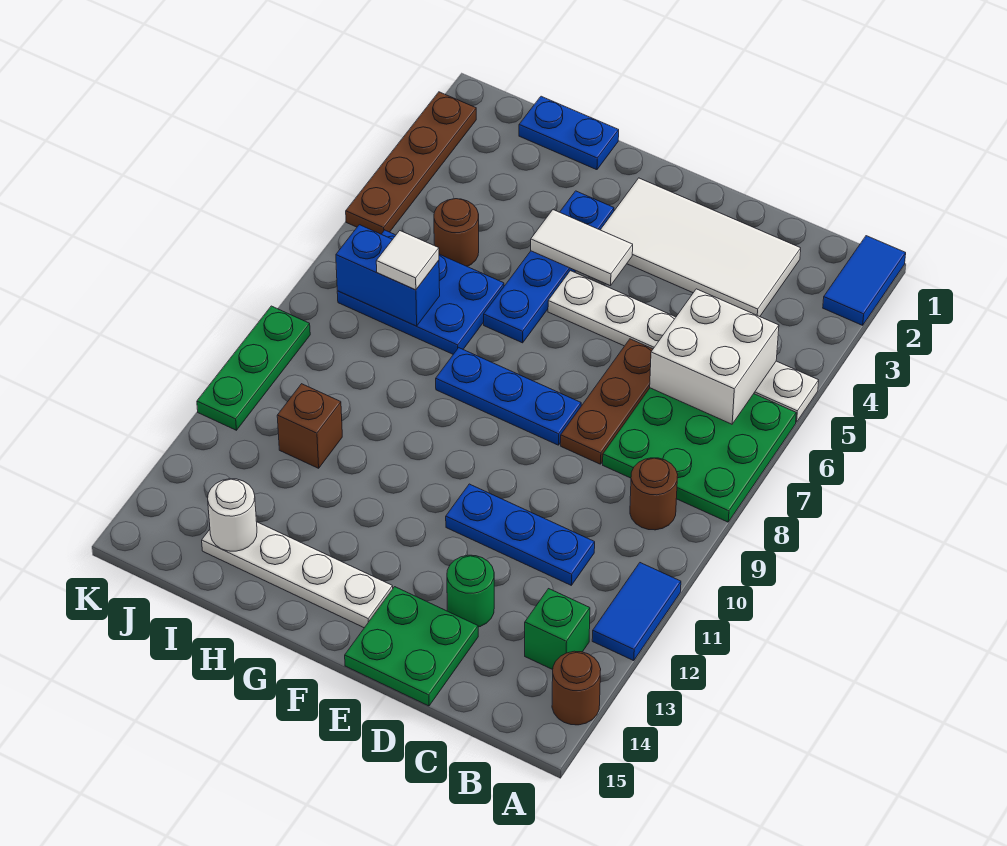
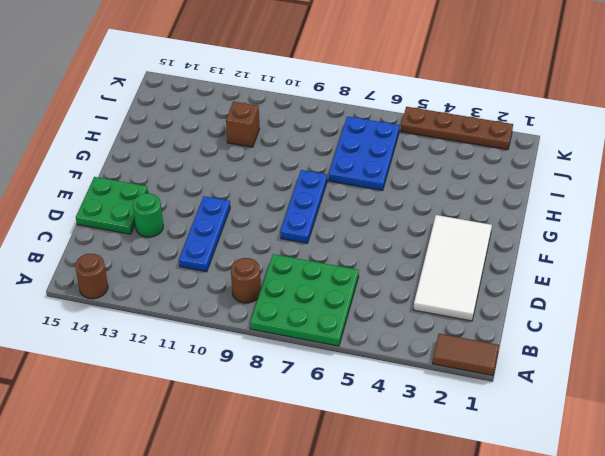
brown 1x2 tile [433,334,499,376] -> blue 1x2 tile [823,236,906,325]
none -> white 1x6 plate [548,271,819,422]
none -> blue 1x2 tile [592,563,681,661]
none -> green 1x1 brick [525,589,590,670]

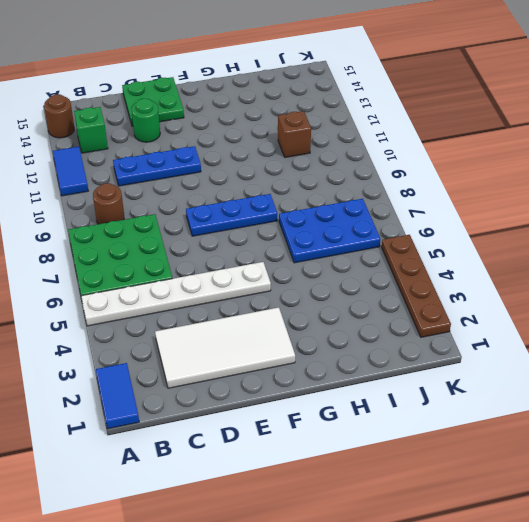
none -> brown 1x3 plate [561,339,653,464]
none -> white 1x4 plate [202,522,393,628]
none -> blue 1x4 plate [484,191,614,343]

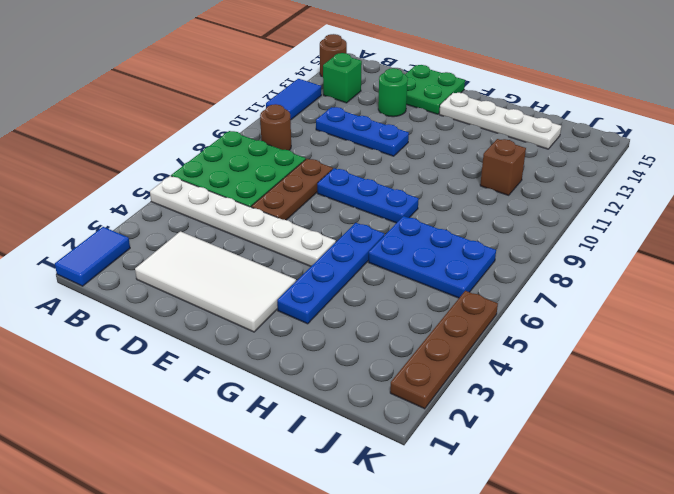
none -> blue 1x2 plate [519,96,619,170]
none -> brown 1x1 round brick [434,199,479,267]
none -> green 1x3 plate [197,306,310,430]

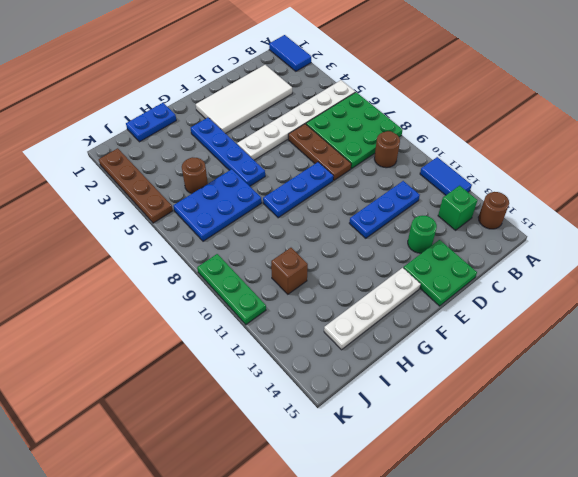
none -> white 2x2 brick [650,289,779,424]
none -> white 1x2 tile [531,210,633,286]
none -> blue 1x2 brick [336,225,440,326]

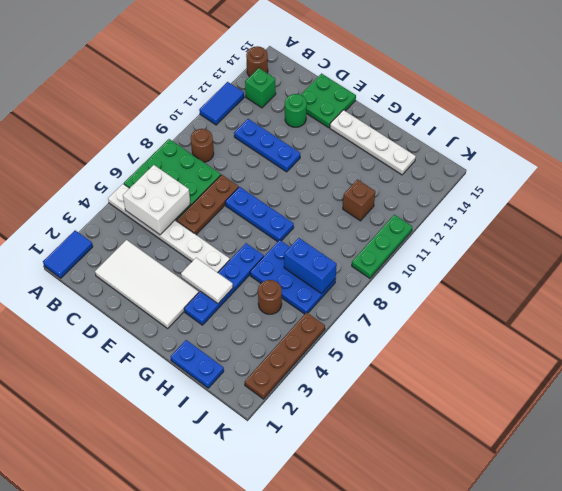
none -> white 1x1 round brick [208,479,257,551]
none -> white 1x1 tile [376,231,439,290]

